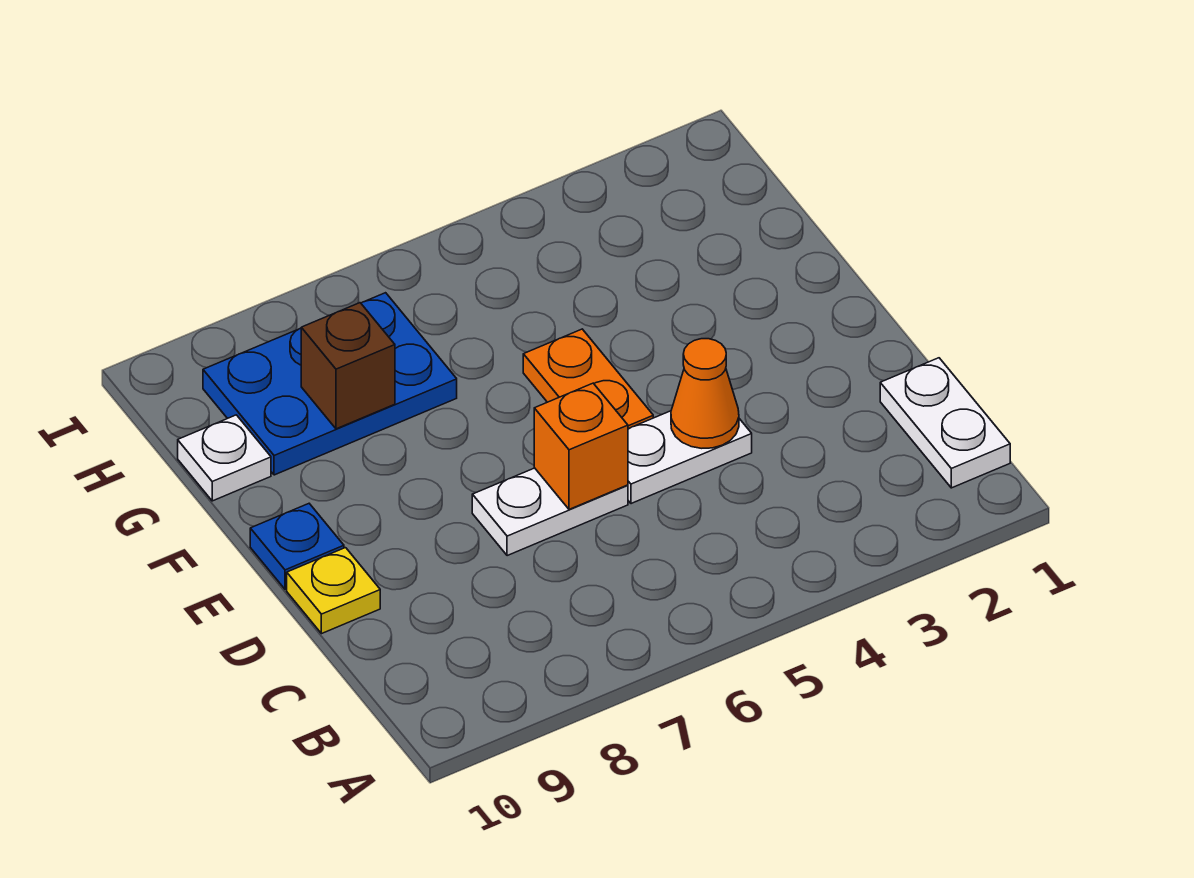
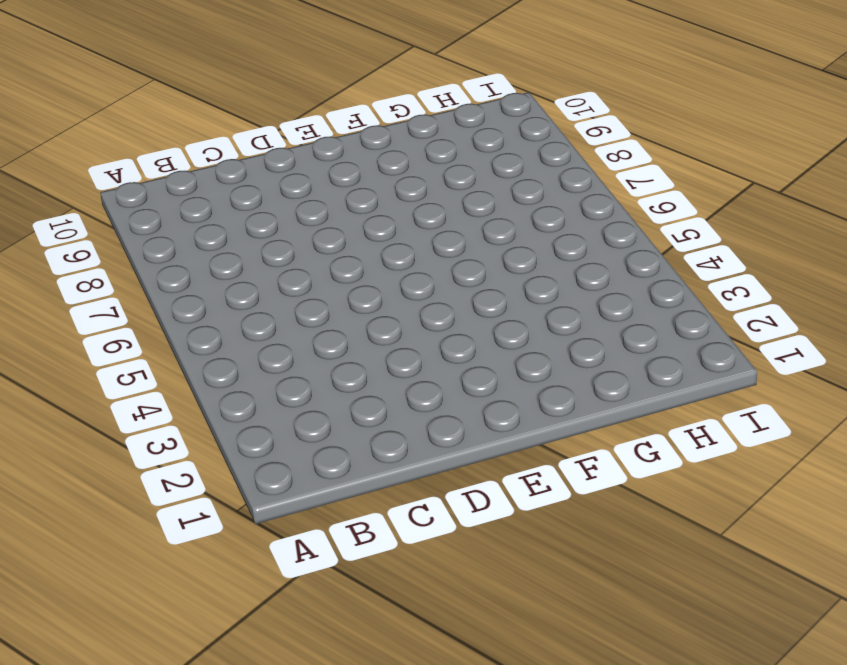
none -> white 1x2 plate [880,358,1010,488]
none -> white 1x2 plate [628,411,752,504]

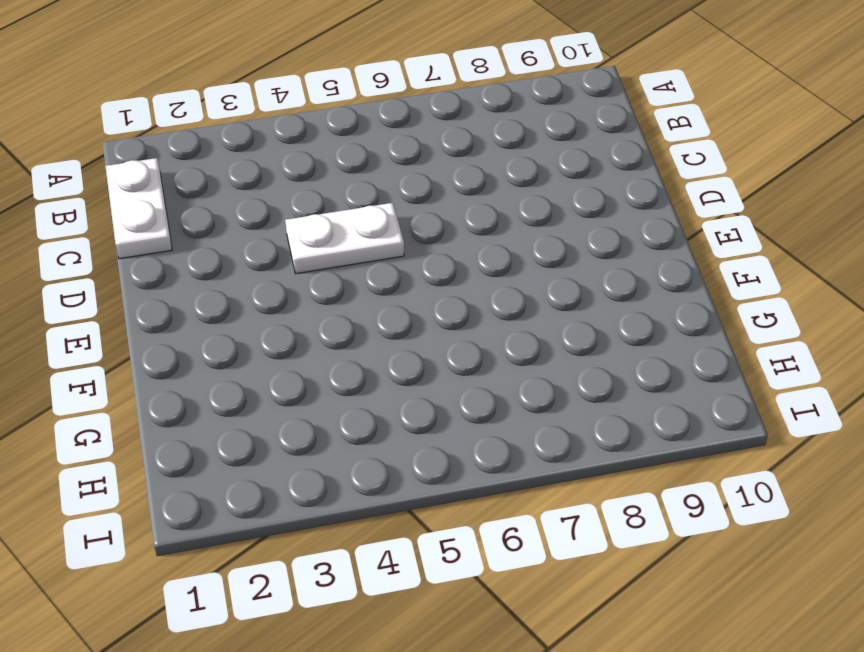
none -> white 1x2 plate [472,468,628,556]
none -> yellow 1x1 plate [287,548,380,634]

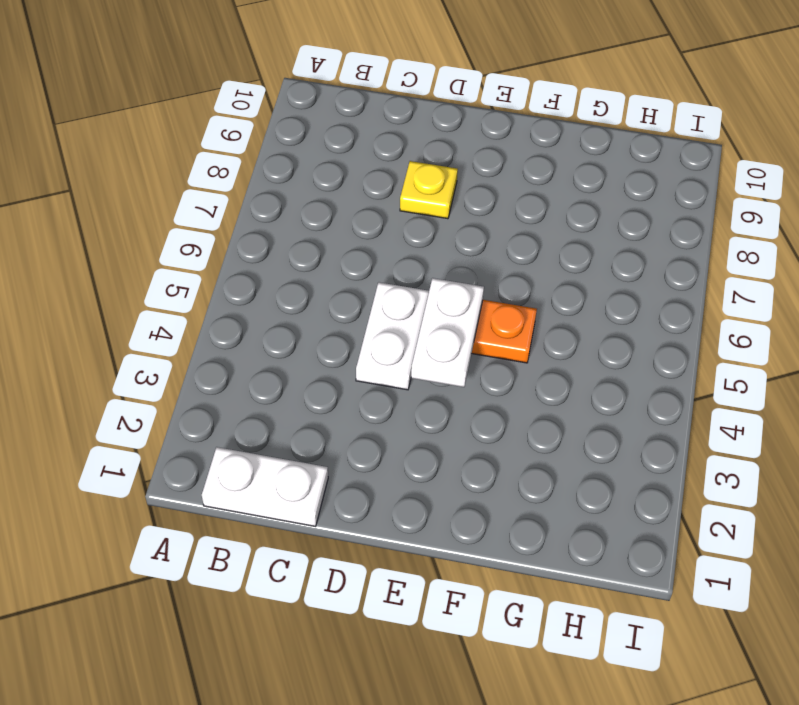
yellow 1x1 plate [400,161,458,219] -> yellow 1x1 plate moved to [287,548,380,634]
white 1x2 plate [411,278,484,387] -> white 1x2 plate moved to [472,468,628,556]
none -> blue 1x1 plate [250,504,344,589]
none -> blue 2x3 plate [203,293,457,475]

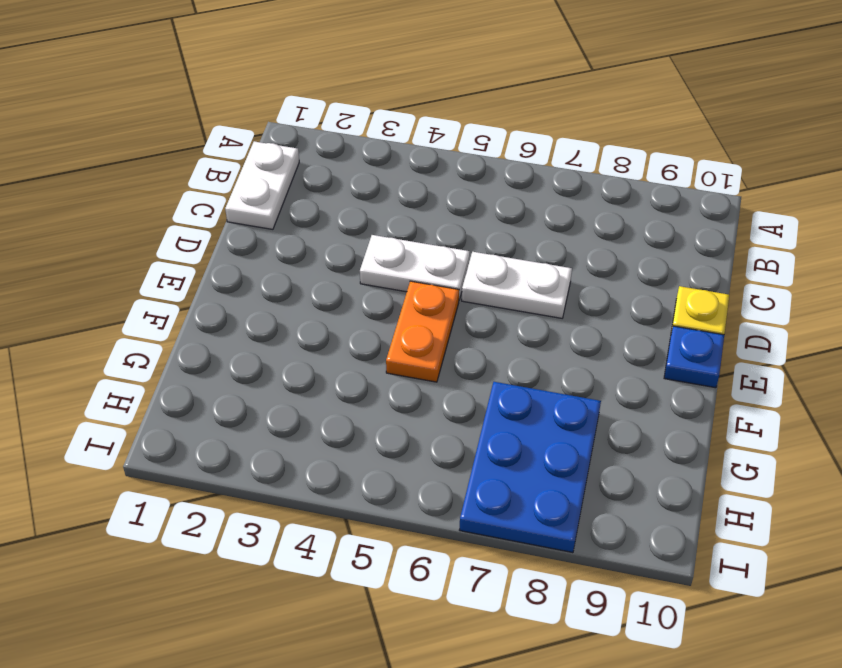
blue 2x3 plate [460,382,601,553] -> blue 2x3 plate turned to [203,293,457,475]
none -> white 1x1 plate [178,415,271,501]
none -> orange 1x1 cone [671,339,739,448]

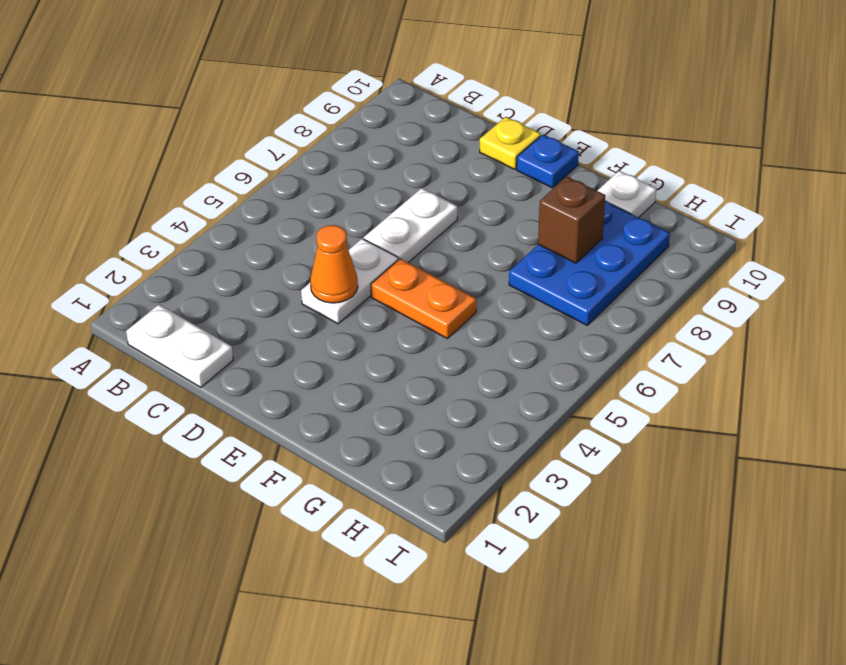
none -> orange 1x1 brick [534,383,628,509]

